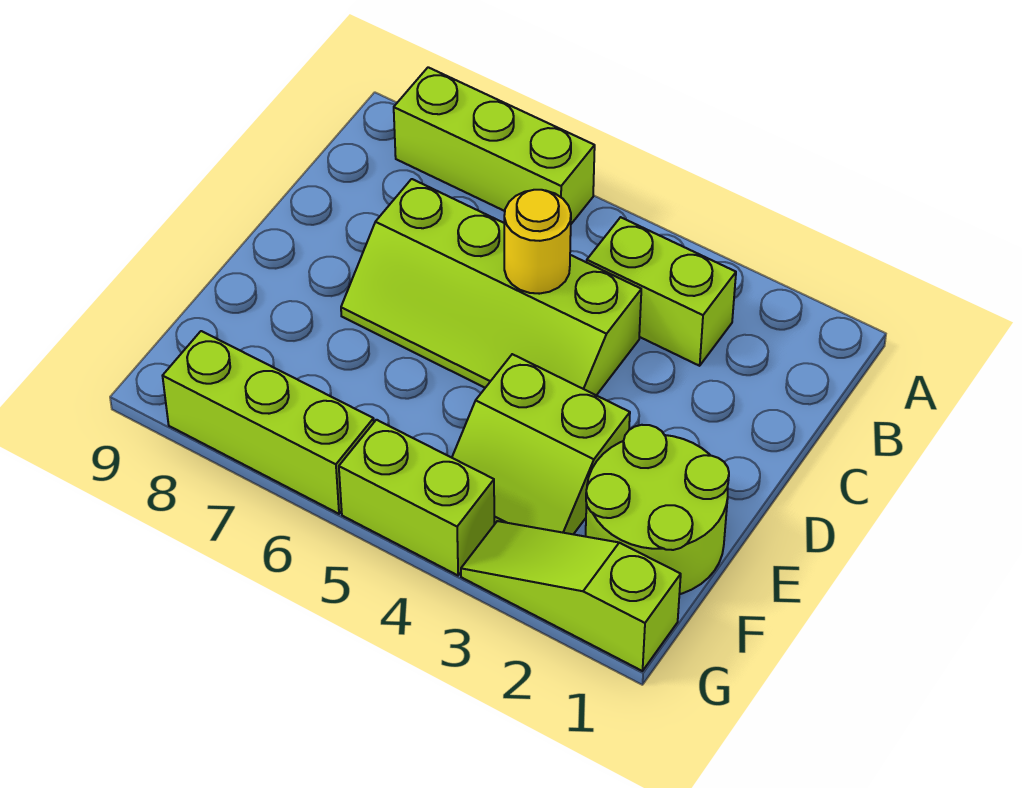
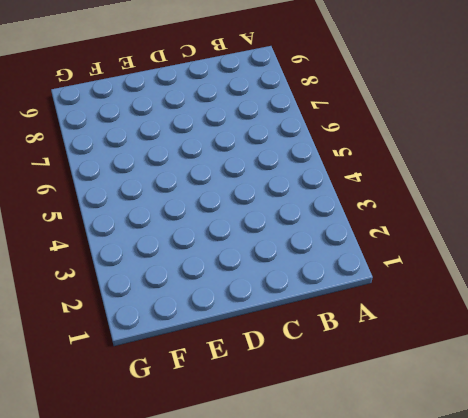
none -> lime 1x3 brick [394,67,595,224]
none -> lime 1x2 brick [587,217,736,366]

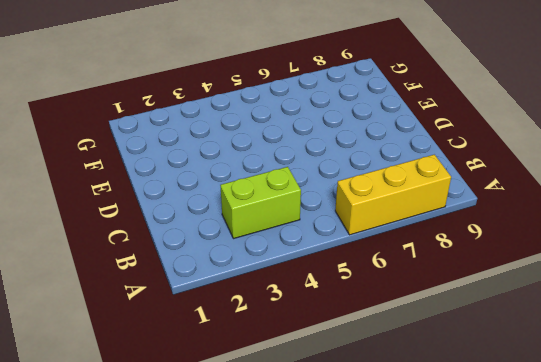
yellow 1x3 brick [335,155,451,235] -> lime 1x3 brick [394,67,595,224]
none -> lime 2x4 slope [341,179,641,395]
none -> lime 2x2 round brick [586,425,729,594]

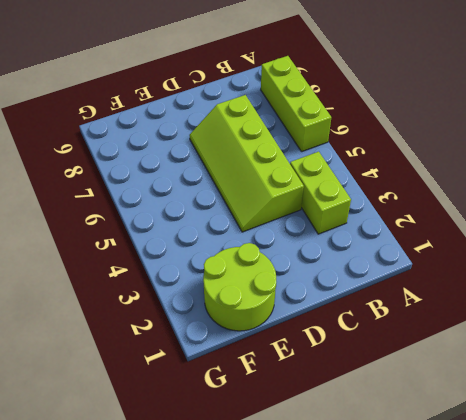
none -> lime 2x2 slope [452,354,630,534]
none -> lime 1x3 slope [461,521,681,671]

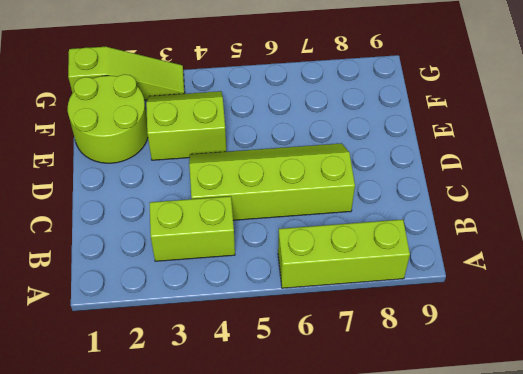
none -> lime 1x2 brick [339,420,494,575]
none -> lime 1x3 brick [163,331,374,514]

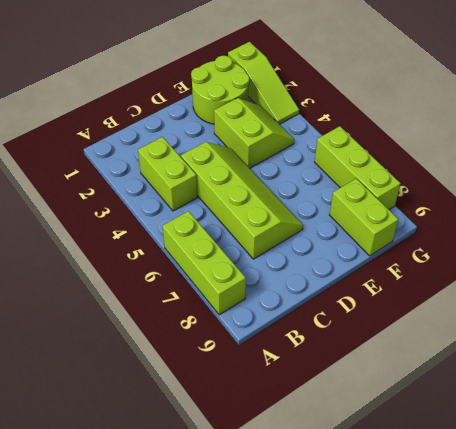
lime 1x2 brick [329,178,398,256] -> lime 1x2 brick moved to [339,420,494,575]
none -> yellow 1x1 round brick [504,190,571,294]

